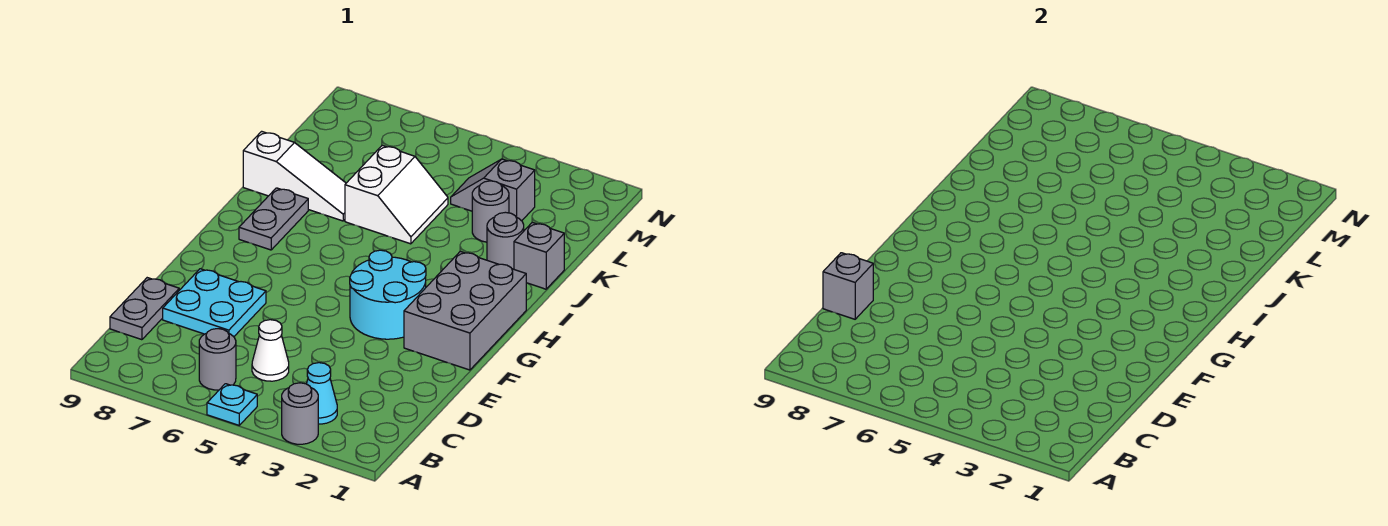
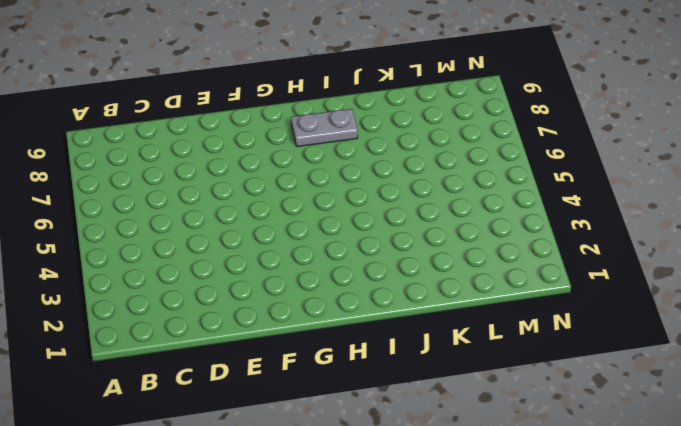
none -> grey 1x1 round brick [282,383,318,444]
none -> cyan 1x1 plate [207,384,257,425]
none -> cyan 1x1 cone [307,363,337,424]

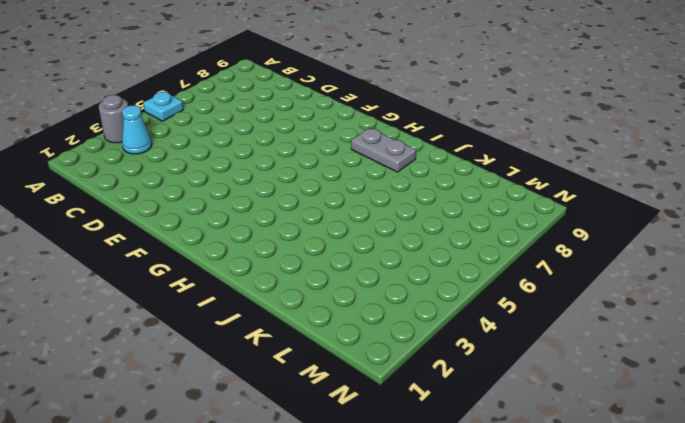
none -> grey 1x1 round brick [199,329,236,390]
none -> white 1x1 cone [252,320,289,381]
none -> grey 1x2 plate [110,278,179,340]

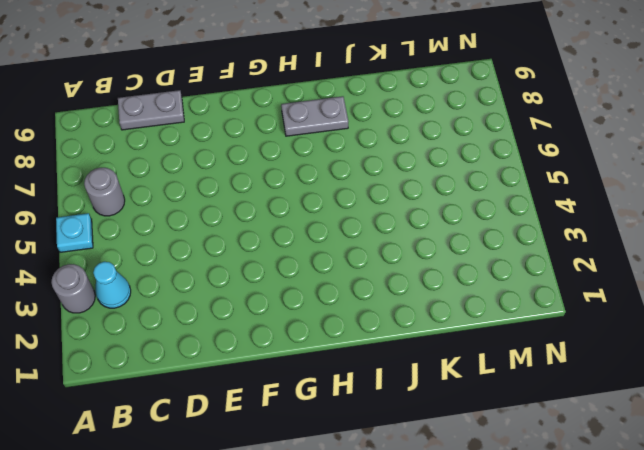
none -> white 1x1 cone [252,320,289,381]
none -> cyan 2x2 plate [163,269,266,337]
none -> grey 2x3 brick [404,251,526,370]

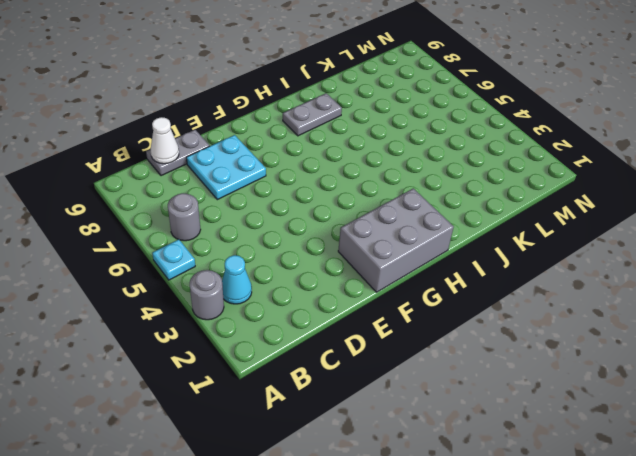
white 1x1 cone [151,117,179,164] -> white 1x1 cone moved to [252,320,289,381]
none -> cyan 2x2 round brick [350,250,426,339]
none -> grey 1x1 brick [514,222,564,289]
none -> grey 1x1 round brick [487,212,524,269]

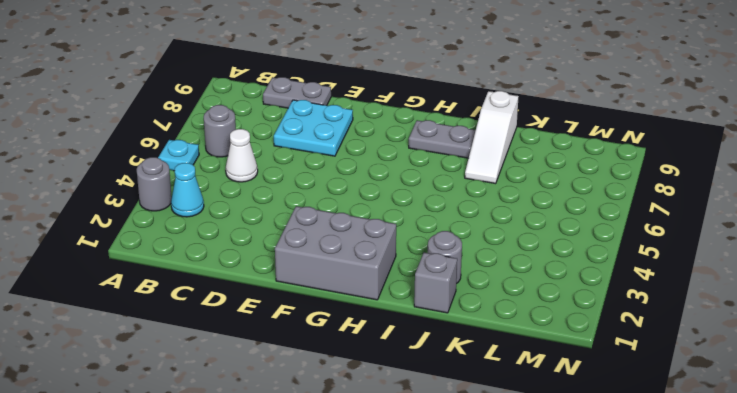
none -> cyan 2x2 round brick [350,250,426,339]
none -> white 2x2 slope [345,145,448,244]
none -> grey 1x1 round brick [472,181,509,242]

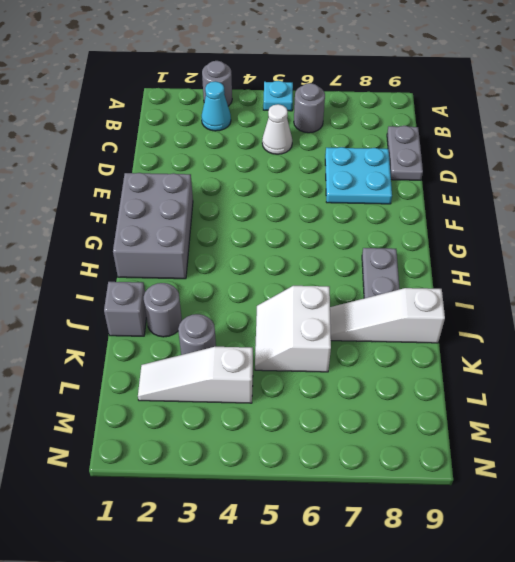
white 1x3 slope [138,347,253,403] -> grey 1x2 slope [451,159,535,221]
none -> cyan 2x2 round brick [350,250,426,339]
none -> grey 1x1 brick [823,253,873,319]

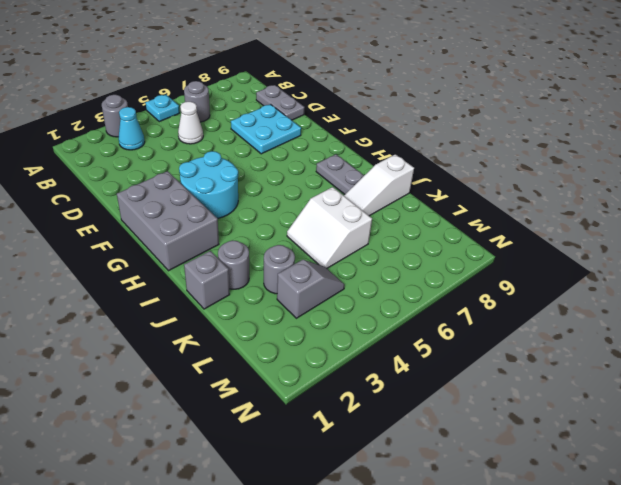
none -> grey 1x1 brick [823,253,873,319]

